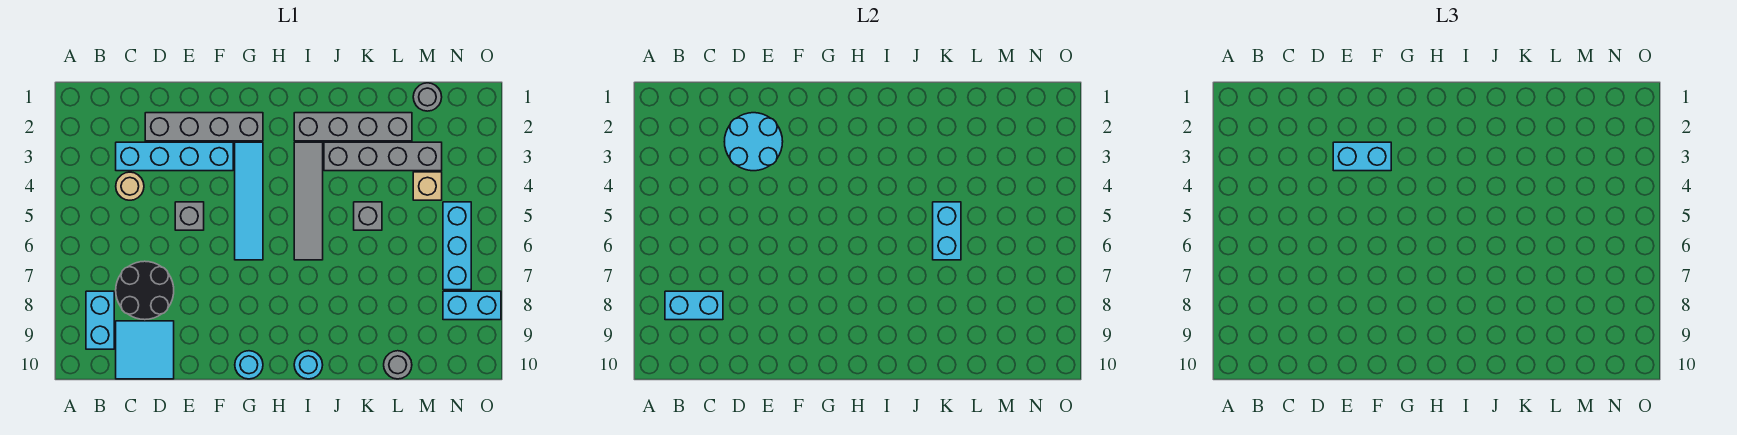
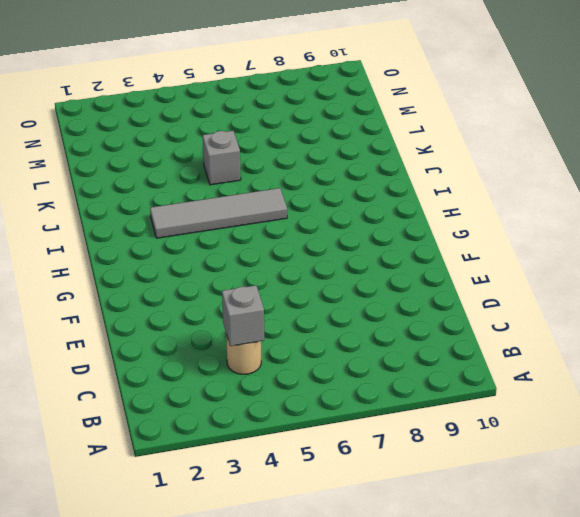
grey 1x1 brick [222,285,264,346] -> grey 1x1 brick moved to [175,202,204,230]
none -> cyan 1x2 brick [86,291,114,349]
none -> cyan 1x4 brick [116,142,233,171]
none -> black 2x2 round brick [116,261,174,320]

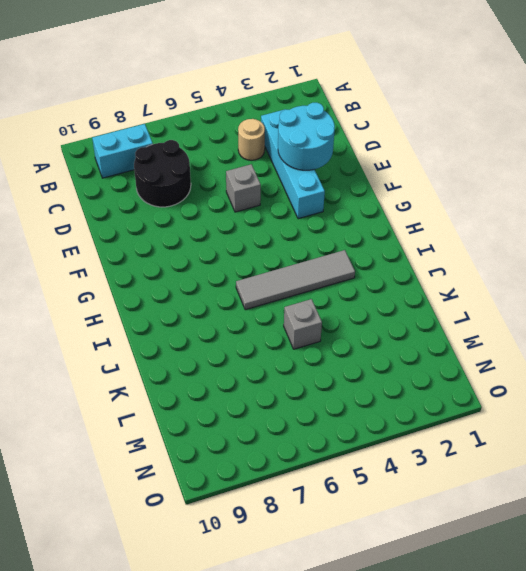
none -> cyan 2x2 tile [116,321,174,379]
none -> grey 1x4 brick [145,113,263,141]
none -> cyan 1x4 tile [235,142,263,260]

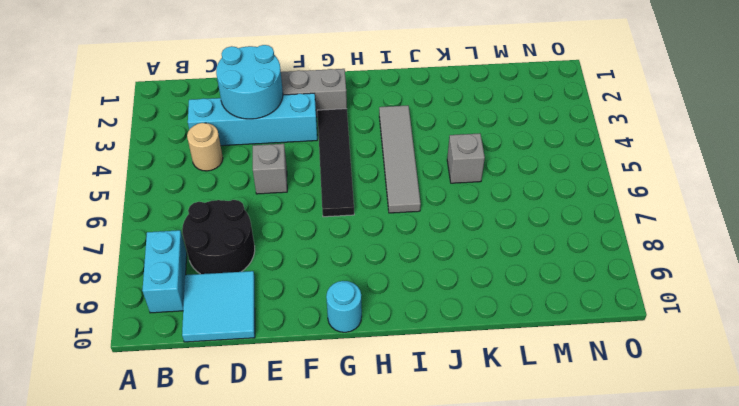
black 1x4 tile [317,109,354,217] -> cyan 1x4 tile [235,142,263,260]
none -> grey 1x4 brick [294,113,412,141]
none -> cyan 1x1 round brick [294,351,323,379]
none -> grey 1x4 brick [324,142,442,171]

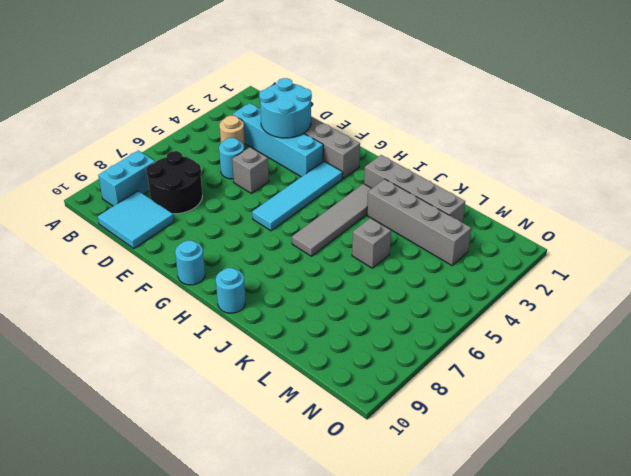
cyan 1x1 round brick [219,138,244,179] -> none
none -> grey 1x1 round brick [384,351,412,379]
none -> grey 1x1 round brick [413,83,442,111]
none -> tan 1x1 brick [413,172,442,200]

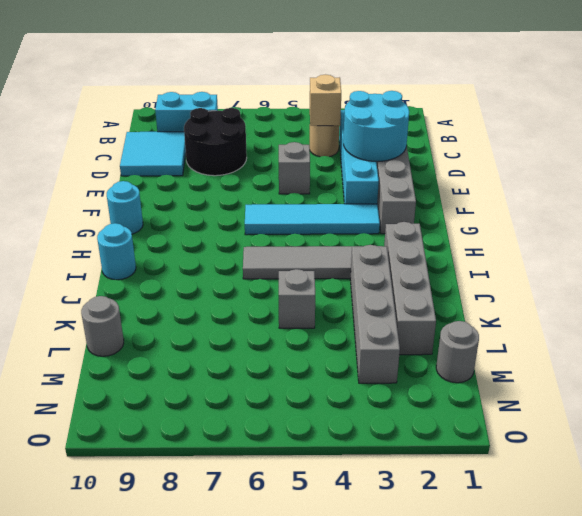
tan 1x1 brick [310,75,341,126] -> tan 1x1 brick moved to [413,172,442,200]
none -> cyan 1x3 brick [443,202,471,290]
none -> cyan 1x2 brick [443,291,501,320]
none -> cyan 1x2 brick [665,291,723,320]

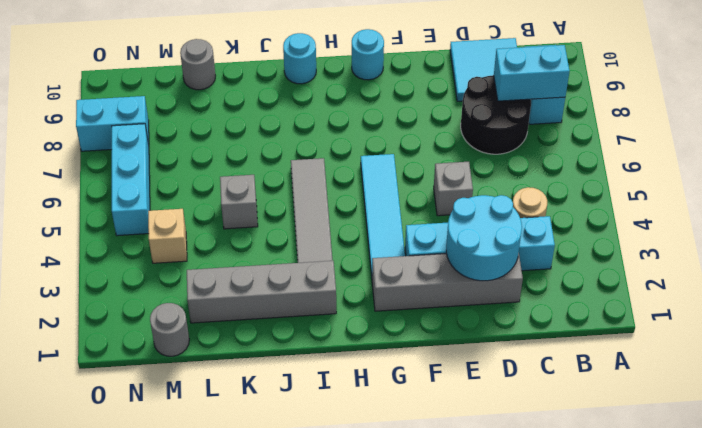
none -> grey 1x4 brick [324,142,442,171]
none -> cyan 1x2 brick [933,202,961,260]
none -> cyan 1x2 brick [1333,142,1391,171]

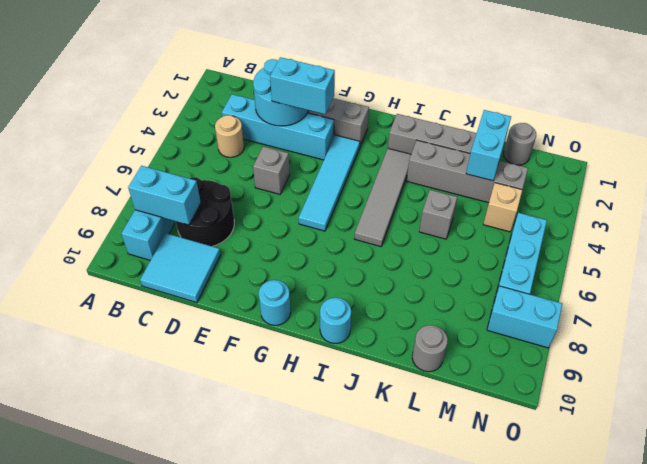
cyan 1x2 brick [466,110,511,181] -> cyan 1x2 brick moved to [933,202,961,260]

